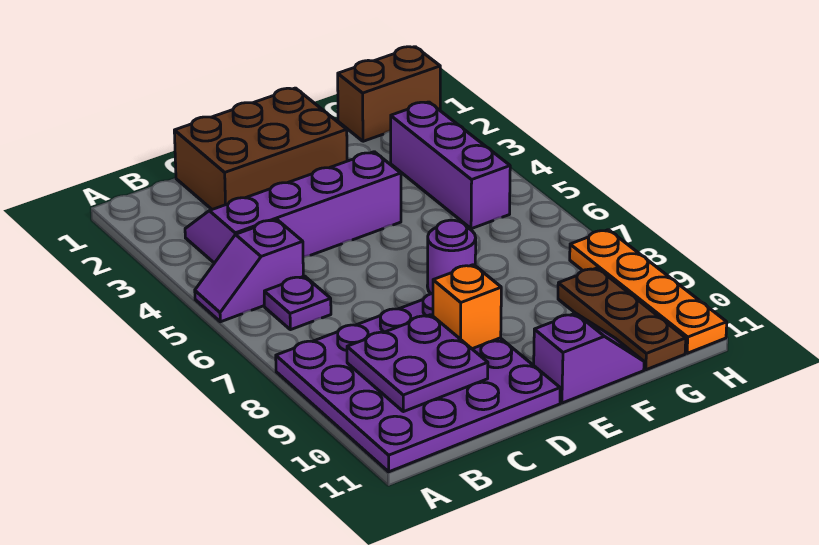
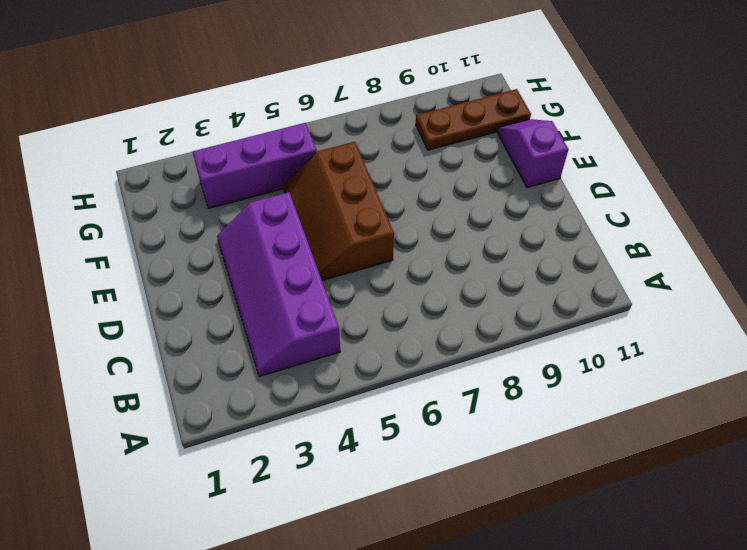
brown 2x3 slope [284,142,394,280] -> none
none -> purple 1x2 slope [195,220,303,322]
none -> purple 4x4 plate [276,294,560,472]
none -> purple 1x1 plate [264,276,331,330]

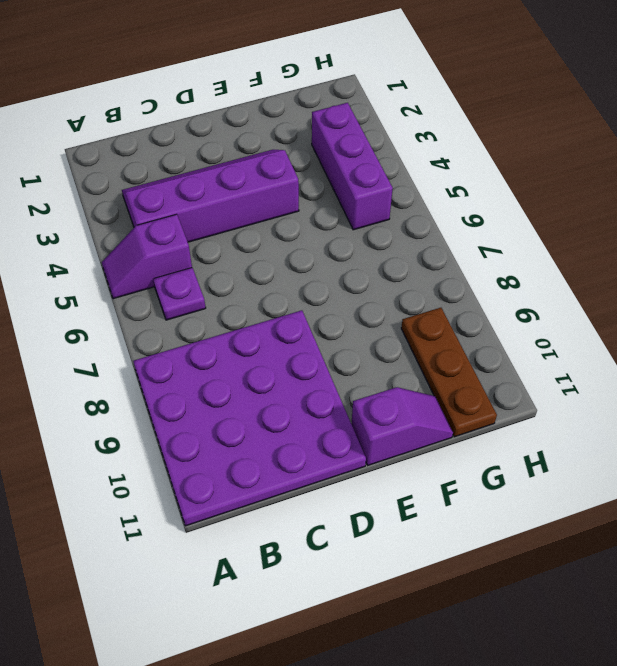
none -> brown 2x3 brick [174,88,347,209]
none -> purple 1x1 round brick [427,220,476,294]
none -> brown 1x2 brick [338,47,440,141]

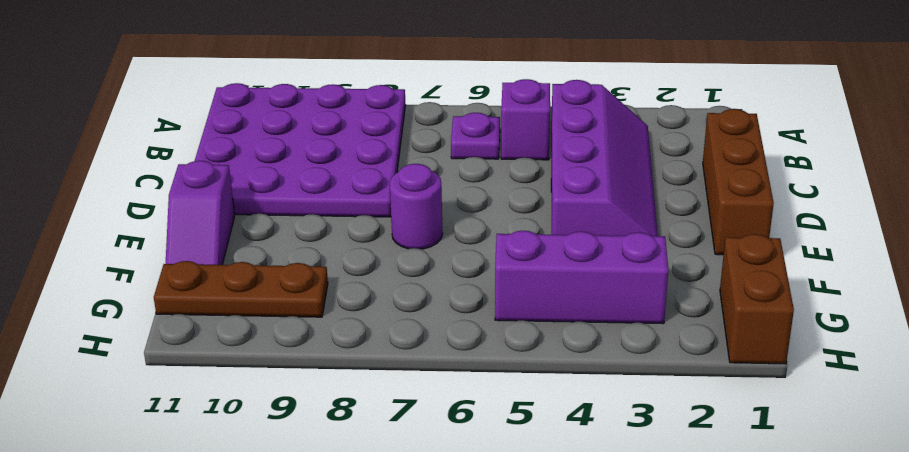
brown 1x3 brick [703,109,774,255] -> brown 2x3 brick [174,88,347,209]
none -> orange 1x4 plate [570,230,727,353]
none -> purple 2x2 plate [347,315,488,412]
none -> orange 1x1 brick [433,265,501,349]

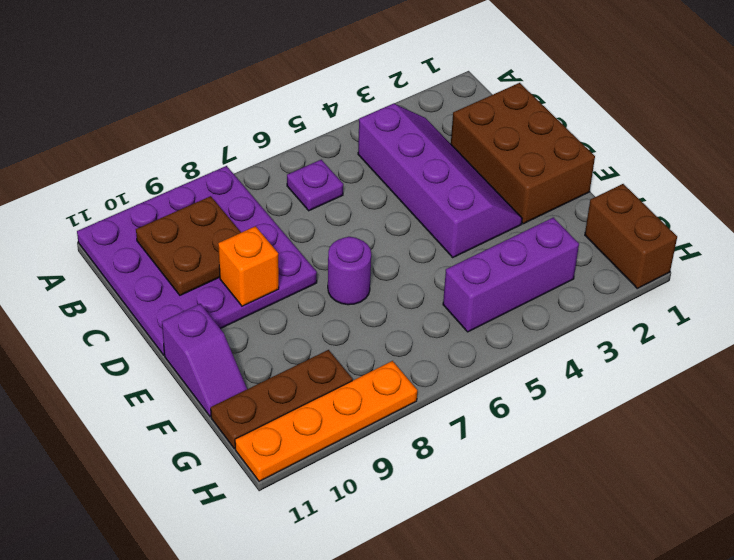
brown 2x2 plate [136,196,241,295] -> purple 2x2 plate [347,315,488,412]
none -> purple 1x2 slope [195,220,303,322]

